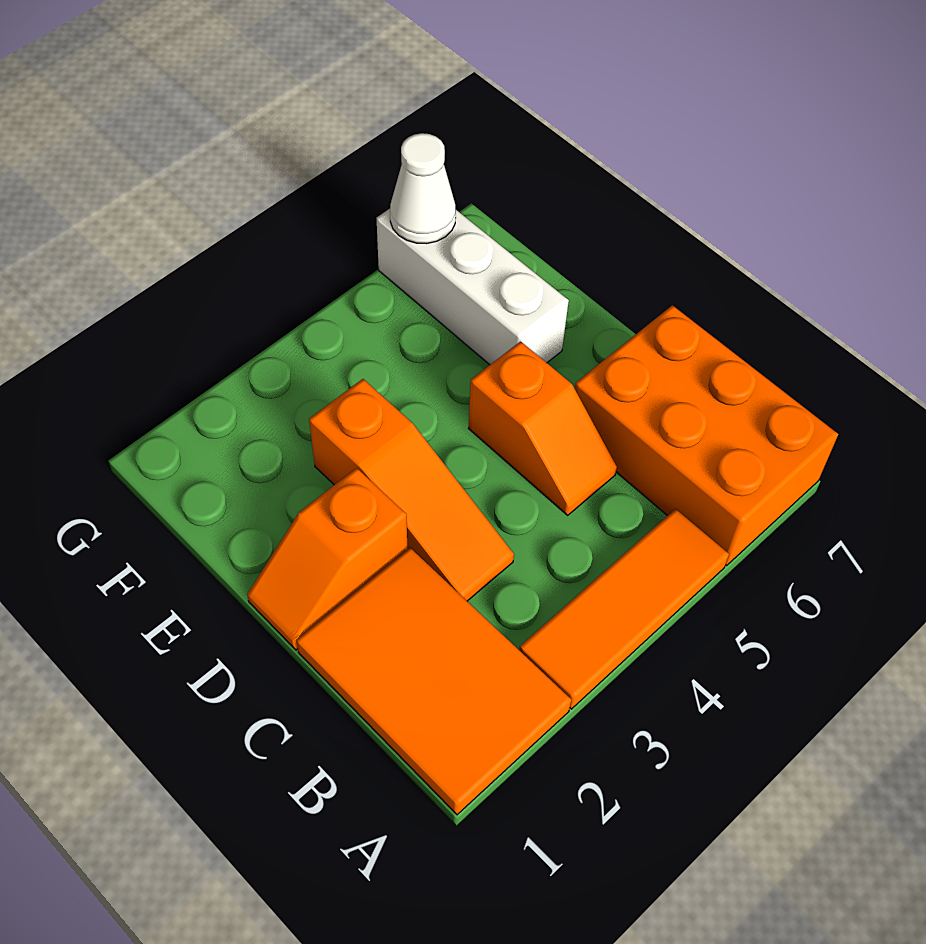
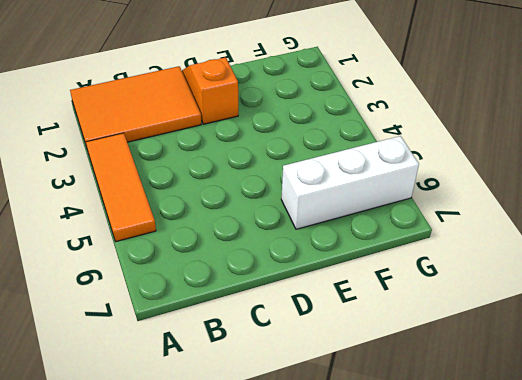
none -> orange 2x3 brick [575,305,838,566]
none -> orange 1x3 slope [309,379,514,601]

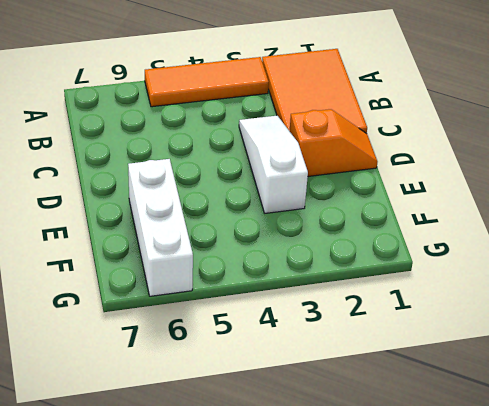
white 1x3 slope [239,116,308,213] -> orange 1x3 slope [309,379,514,601]
none -> orange 2x3 brick [575,305,838,566]
none -> orange 1x2 slope [468,341,617,515]

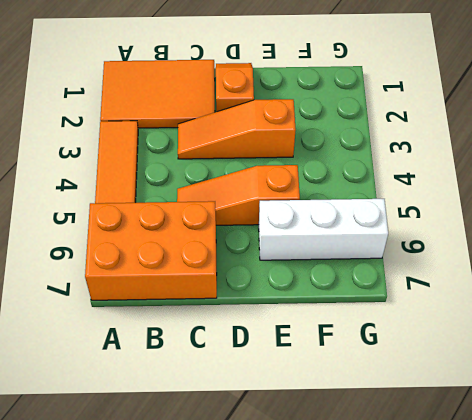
orange 1x3 slope [177,165,300,225] -> orange 1x2 slope [468,341,617,515]
none -> white 1x1 cone [390,133,456,244]

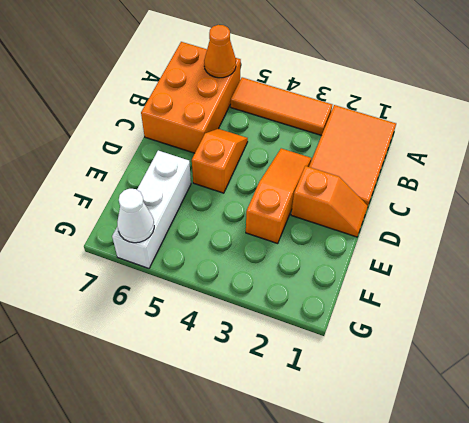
orange 1x1 cone [204,25,236,78] -> none

